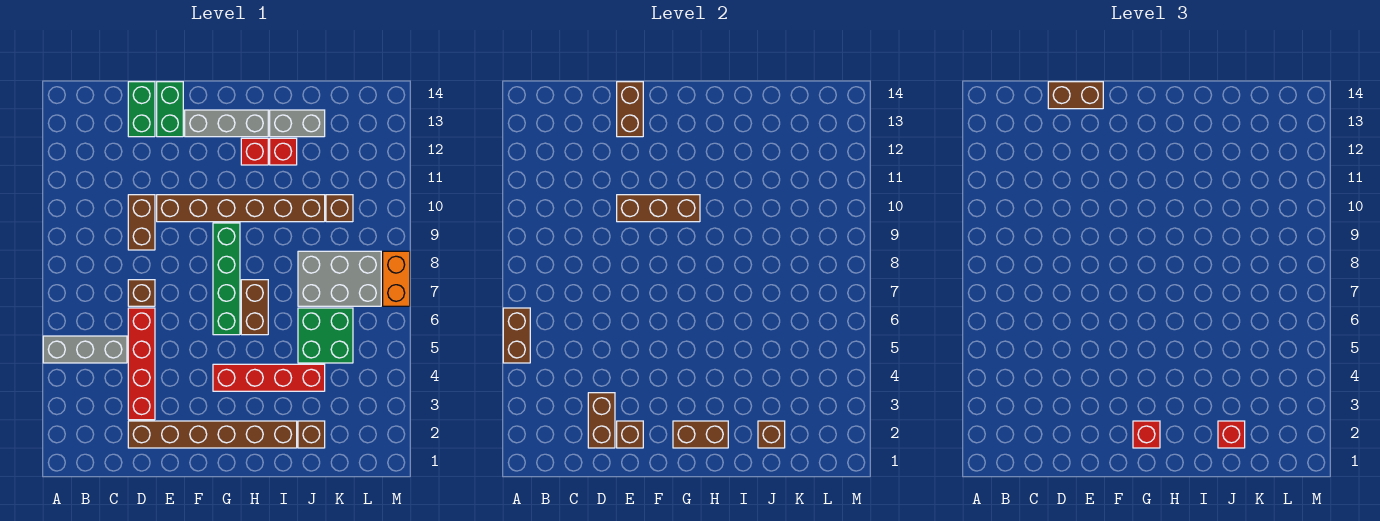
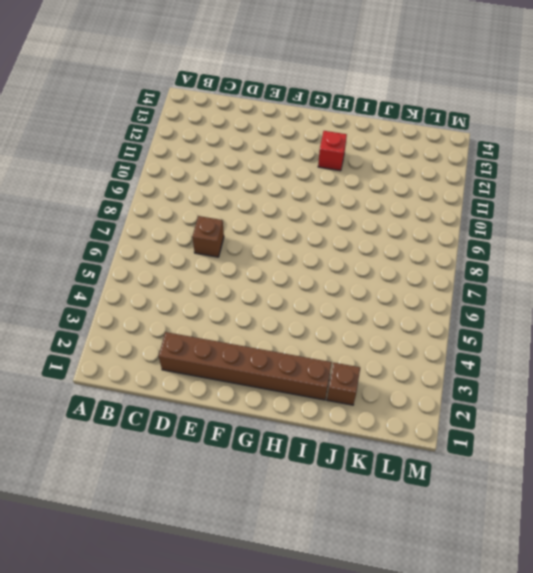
none -> grey 1x3 brick [43,336,127,363]
none -> red 1x4 brick [128,308,155,420]
none -> brown 1x2 brick [128,195,155,250]
none -> green 1x2 brick [128,82,155,137]

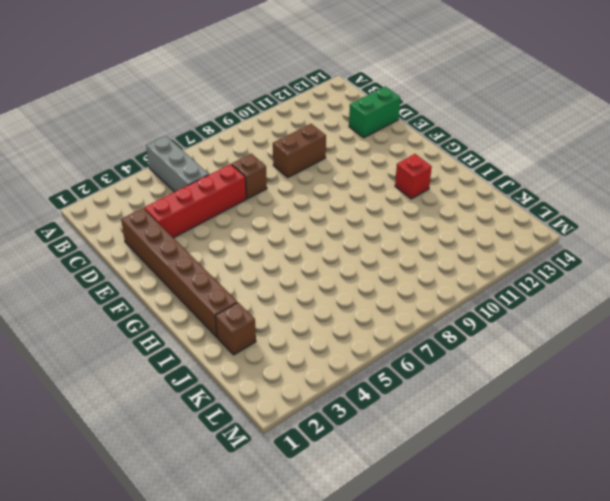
none -> brown 1x6 brick [157,195,325,222]
none -> green 1x2 brick [157,82,183,137]
none -> grey 1x3 brick [185,110,268,137]
none -> red 1x4 brick [213,364,325,391]

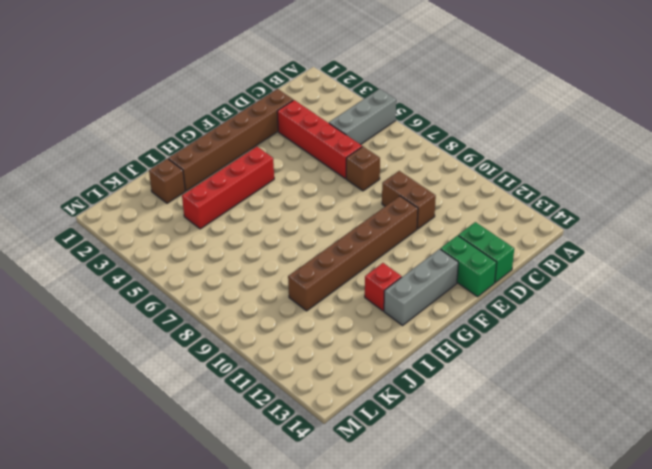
none -> green 1x4 brick [213,223,240,335]
none -> brown 1x2 brick [241,280,268,335]
none -> red 1x1 brick [270,138,297,165]
none -> grey 1x2 brick [270,110,325,137]

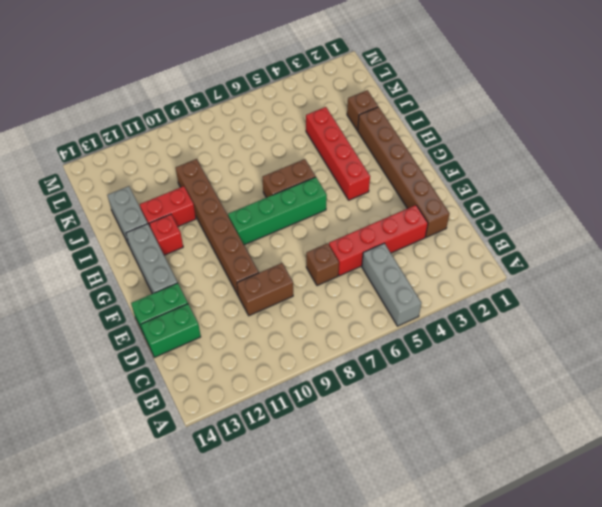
red 1x2 brick [140,186,196,226] -> red 1x1 brick [270,138,297,165]
none -> green 2x2 brick [298,308,353,363]
none -> grey 2x3 brick [298,251,381,306]
none -> brown 1x1 brick [326,195,353,222]
none -> orange 1x2 brick [383,251,410,306]

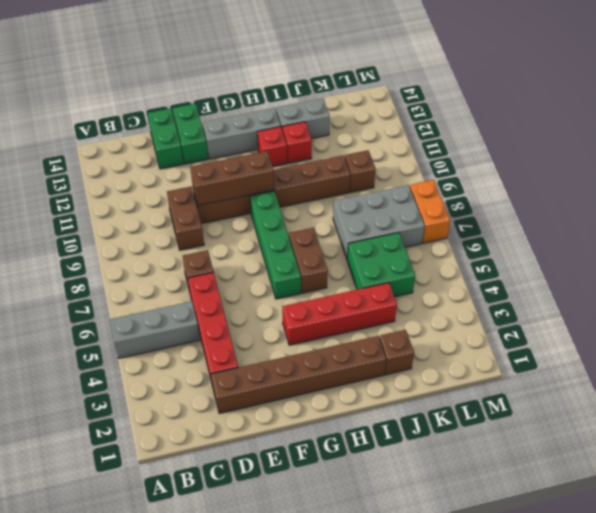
none -> brown 1x2 brick [503,308,530,363]
none -> brown 1x2 brick [588,393,615,448]
none -> brown 1x1 brick [617,421,643,448]
none -> brown 1x2 brick [617,82,643,137]

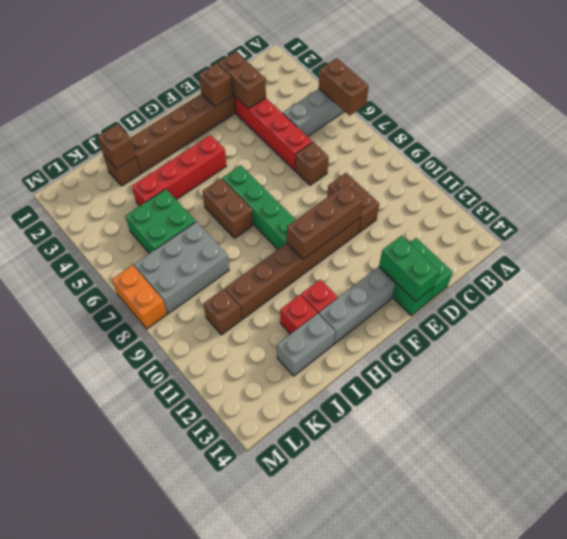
green 1x2 brick [379,236,439,302] -> brown 1x2 brick [617,82,643,137]
none -> brown 1x2 brick [673,421,728,448]
none -> brown 1x2 brick [1048,82,1103,109]
none -> red 1x1 brick [1133,421,1160,448]
none -> red 1x1 brick [1218,421,1245,448]

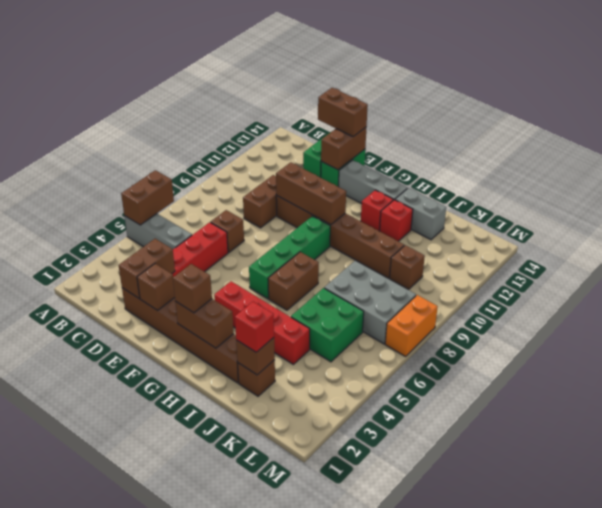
brown 1x1 brick [173,264,212,313] -> red 1x1 brick [1133,421,1160,448]

